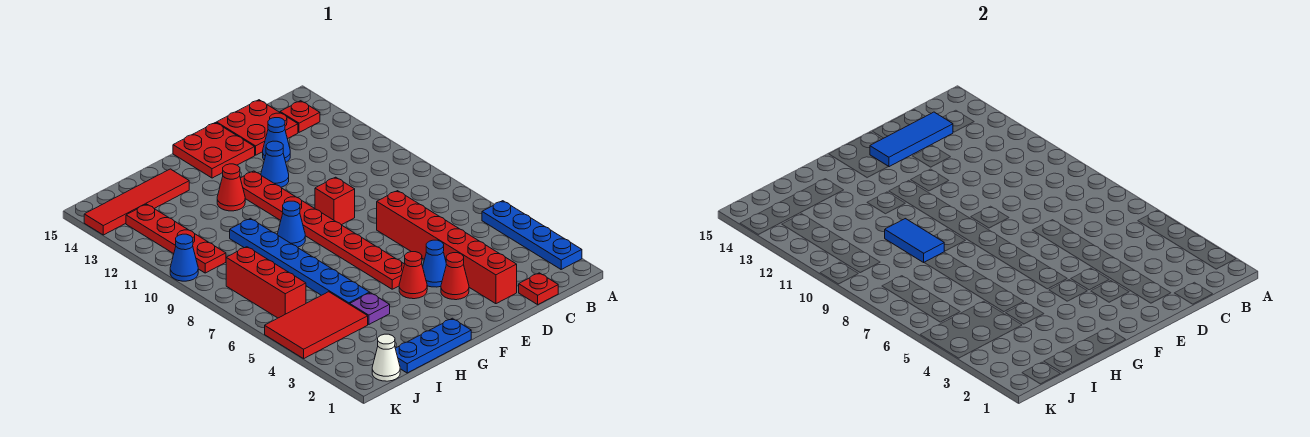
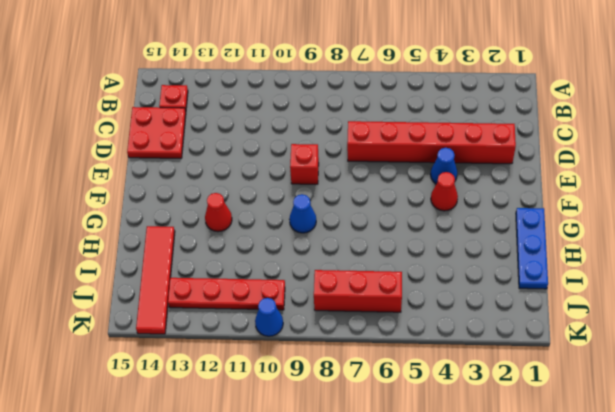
none -> blue 1x4 plate [482,201,582,269]
none -> red 1x1 plate [519,273,558,305]
none -> blue 1x1 cone [263,118,290,162]

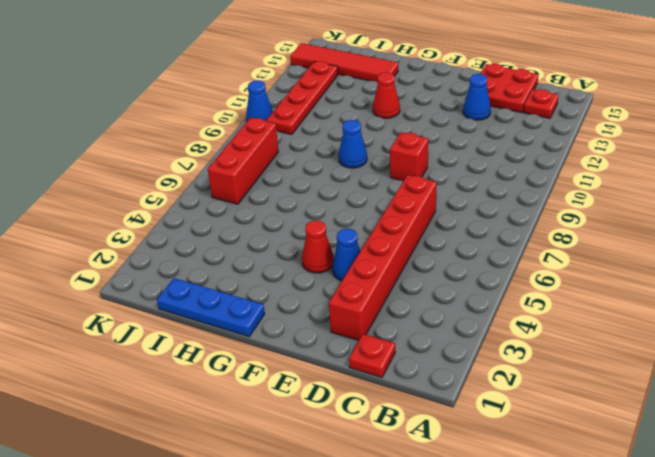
none -> blue 1x4 plate [482,201,582,269]
none -> red 1x1 cone [441,253,469,300]
none -> blue 1x1 cone [261,141,289,187]

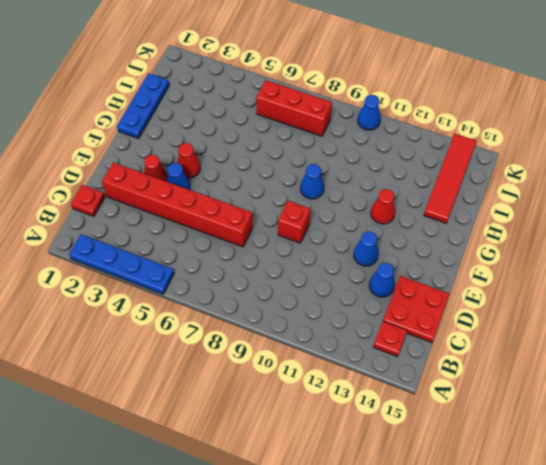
none -> red 2x2 plate [173,123,255,178]
none -> red 1x8 plate [240,171,404,289]
none -> purple 1x1 plate [350,293,390,324]

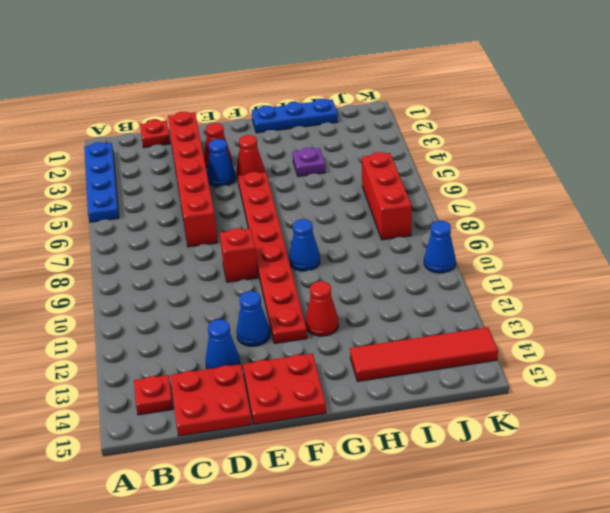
none -> blue 1x6 plate [230,219,370,304]
none -> red 2x3 tile [265,292,368,359]
none -> white 1x1 cone [372,334,400,381]

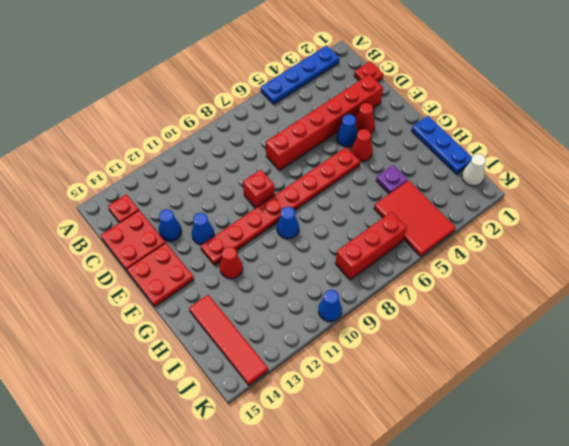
none -> blue 1x6 plate [230,219,370,304]
none -> red 1x4 plate [126,204,226,273]
none -> blue 1x3 tile [870,112,953,167]

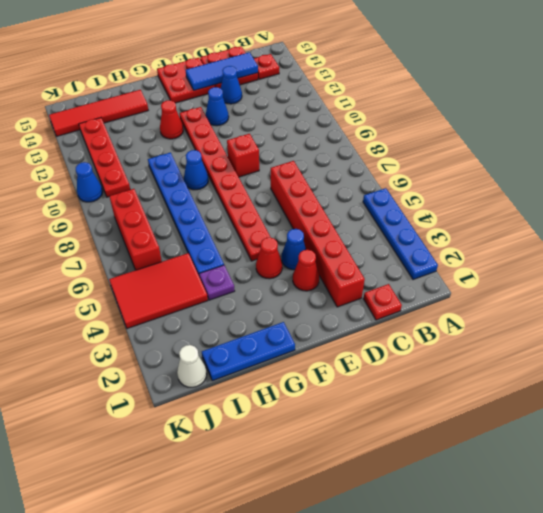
none -> blue 1x2 tile [885,219,944,262]

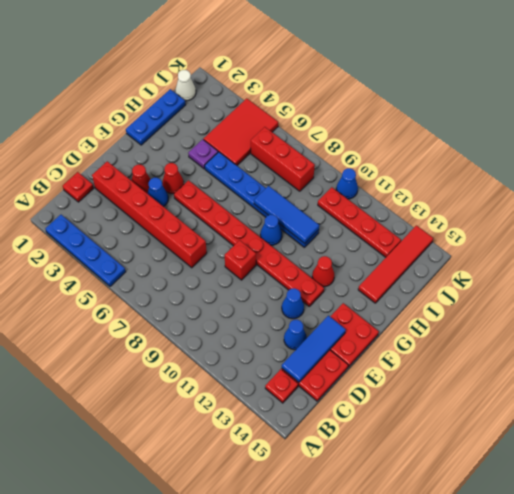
blue 1x3 tile [254,186,319,243] -> blue 1x2 tile [885,219,944,262]

